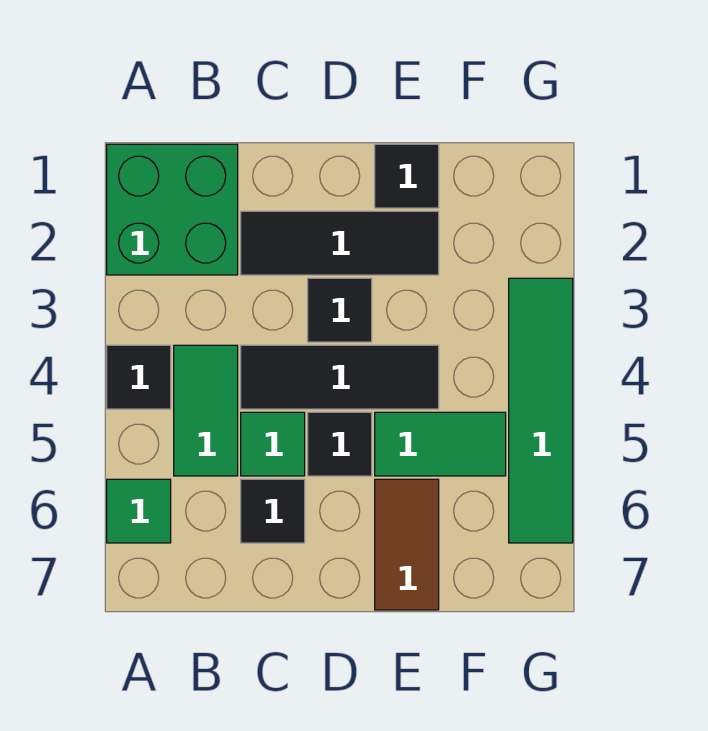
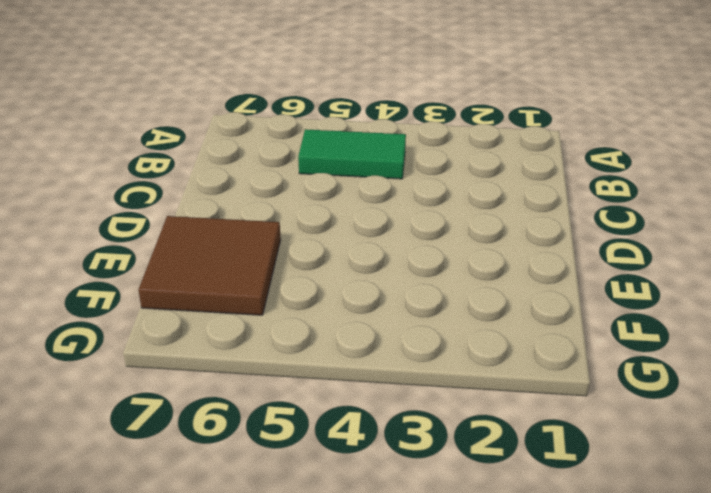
brown 2x2 tile [139,216,281,315] -> brown 1x2 tile [375,479,439,610]
none -> green 2x2 brick [107,144,238,275]
none -> black 1x1 tile [107,345,171,409]
none -> green 1x1 tile [107,479,171,543]

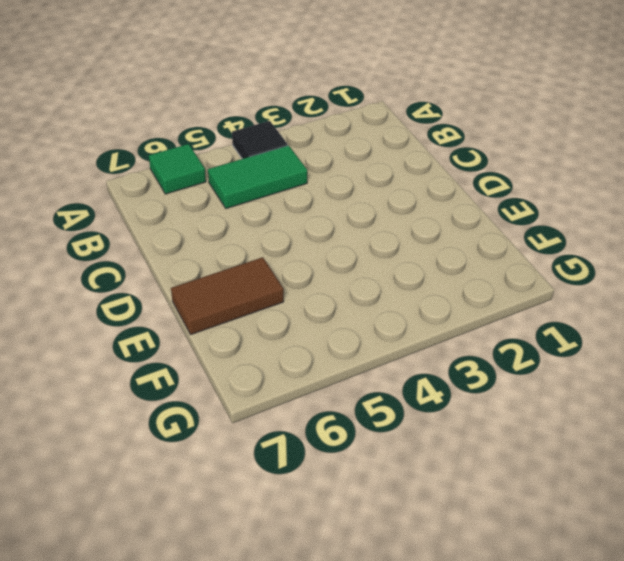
none -> green 2x2 brick [107,144,238,275]
none -> black 1x3 tile [241,211,439,275]
none -> black 1x3 tile [241,345,439,409]

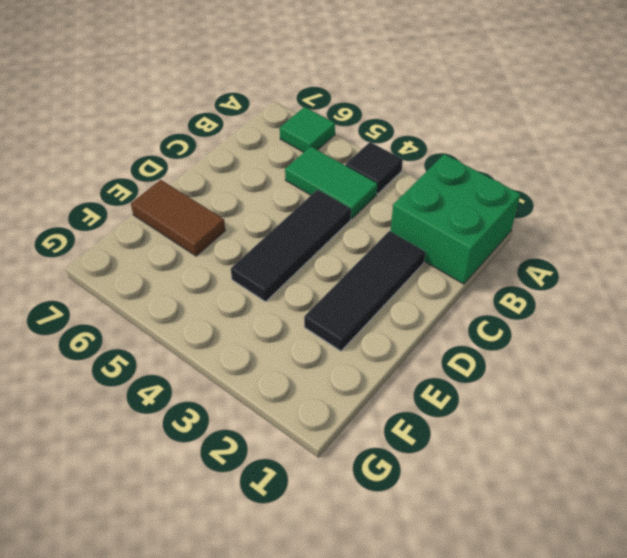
none -> green 1x1 tile [241,412,305,476]
none -> black 1x1 tile [241,479,305,543]
none -> black 1x1 tile [308,278,372,342]

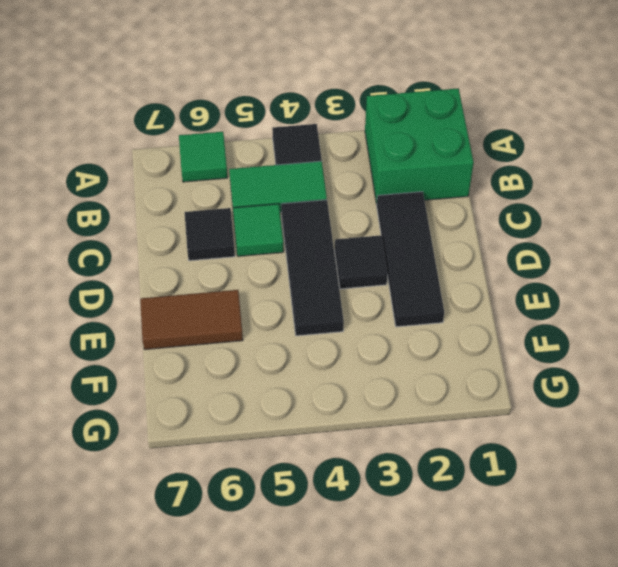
none -> black 1x1 tile [308,412,372,476]
none -> black 1x1 tile [375,144,439,208]
none -> green 1x2 tile [375,412,506,476]

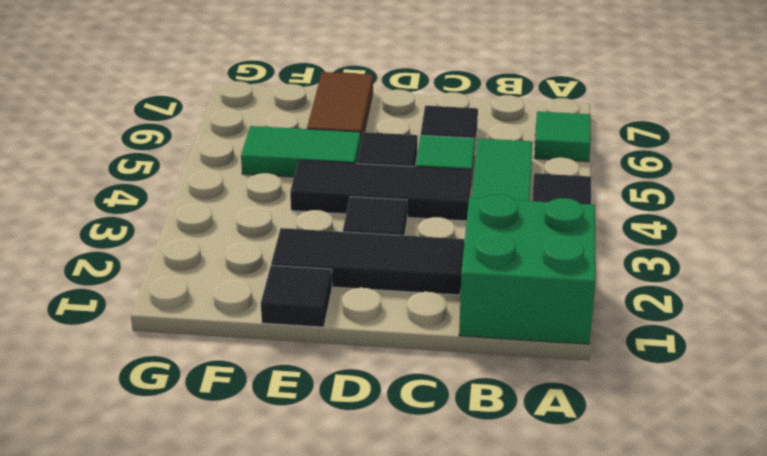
none -> green 1x4 tile [509,278,573,543]

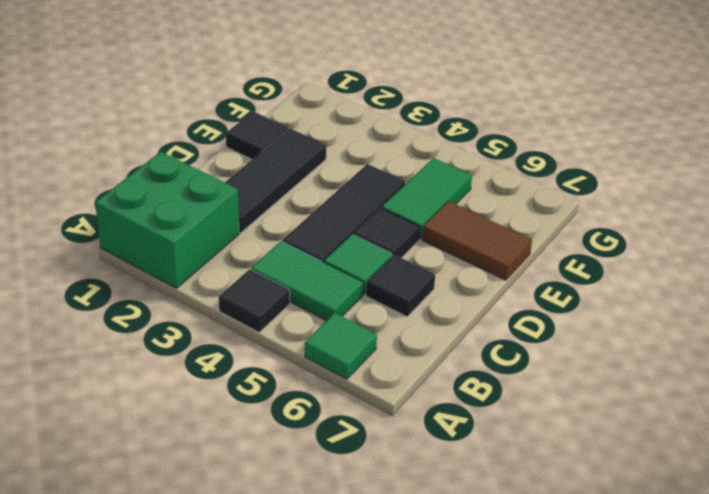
none -> black 1x1 tile [308,278,372,342]
none -> green 1x4 tile [509,278,573,543]

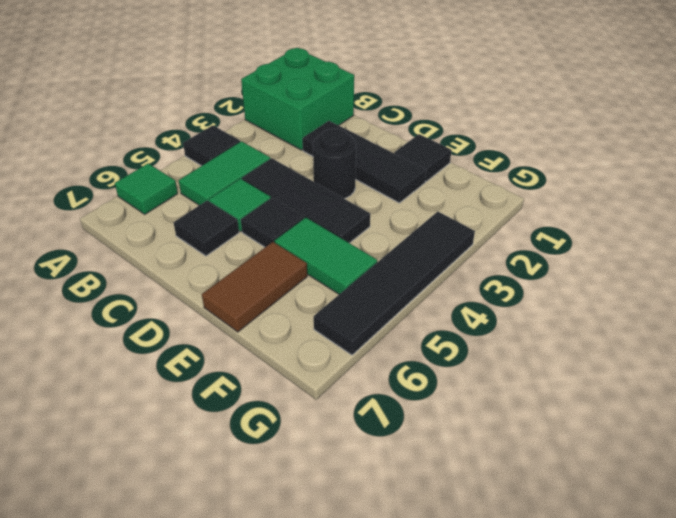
black 1x1 round brick [313,129,356,199] -> black 1x1 tile [308,278,372,342]
black 1x4 tile [314,212,475,355] -> green 1x4 tile [509,278,573,543]

